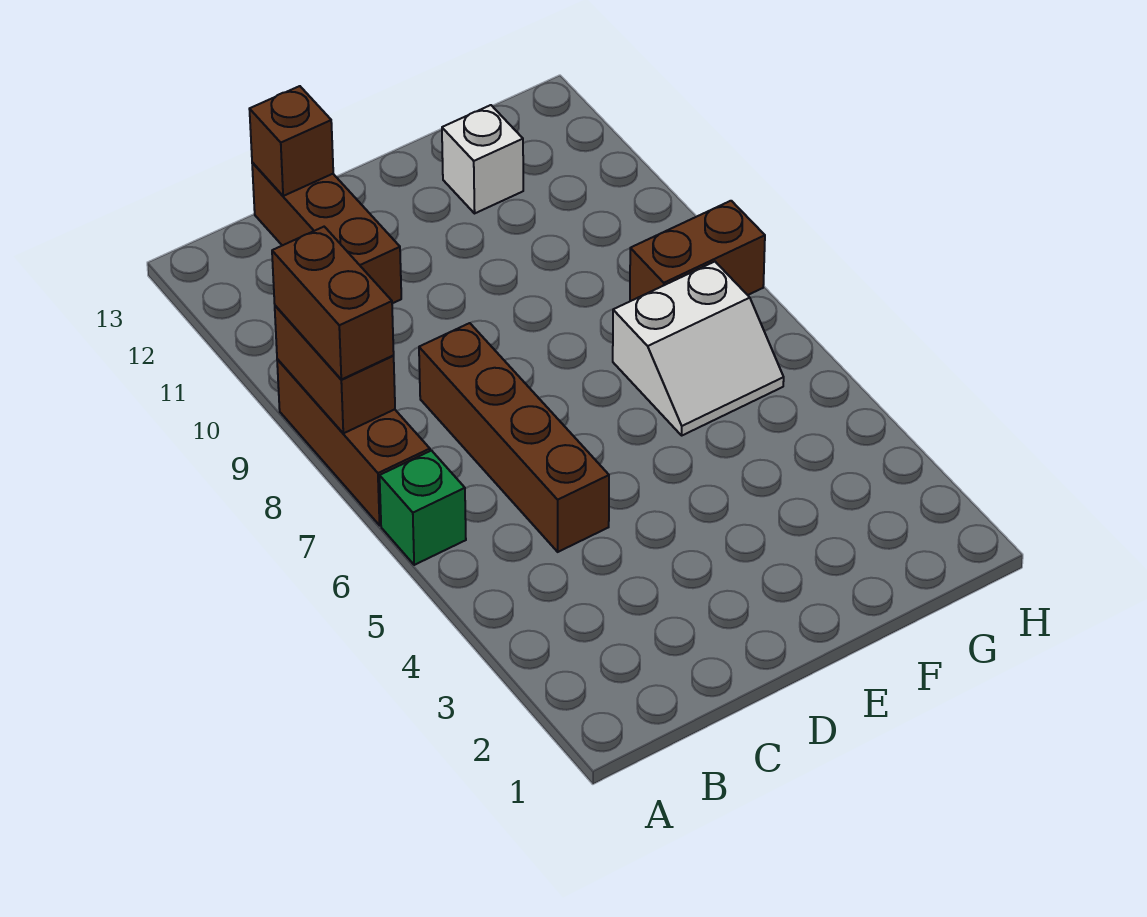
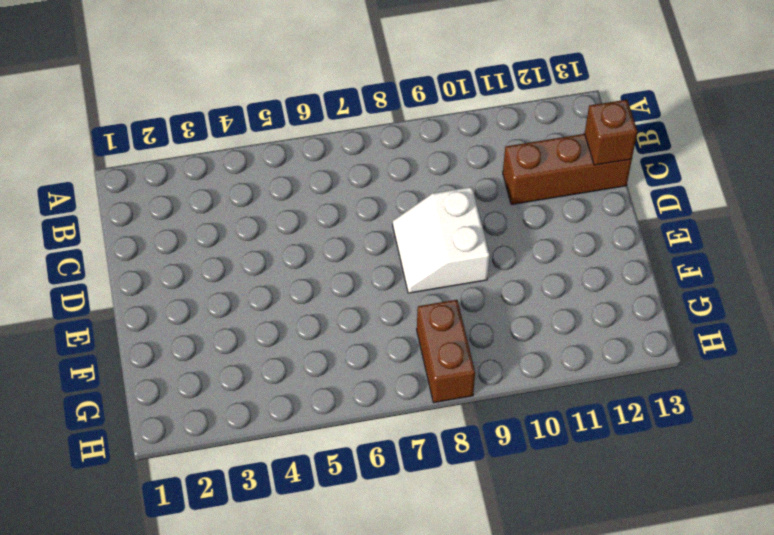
white 2x2 slope [393,187,490,293] -> white 2x2 slope moved to [613,262,784,435]
none -> green 1x1 brick [380,451,466,565]
none -> brown 1x3 brick [277,359,430,525]

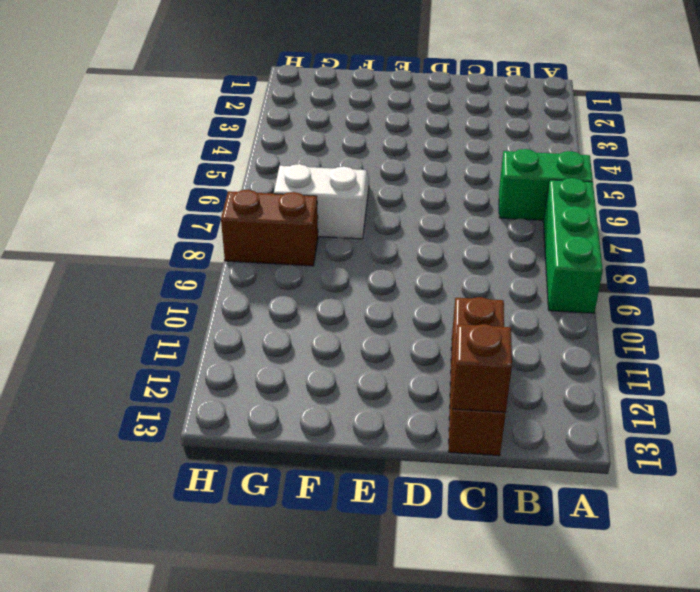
green 1x2 brick [499,149,593,220] -> green 1x1 brick [380,451,466,565]
green 1x3 brick [543,178,603,313] -> brown 1x3 brick [277,359,430,525]
none -> brown 1x4 brick [419,323,609,552]
none -> white 1x1 brick [442,105,523,213]

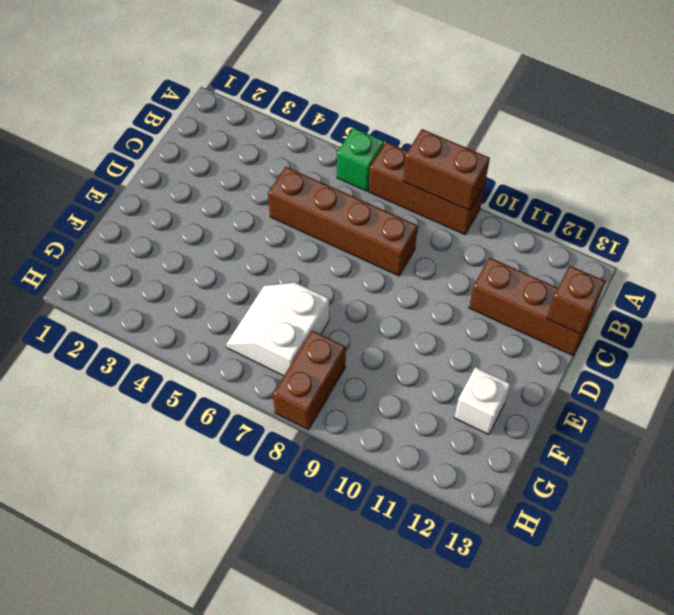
none -> brown 1x2 brick [272,227,394,380]

